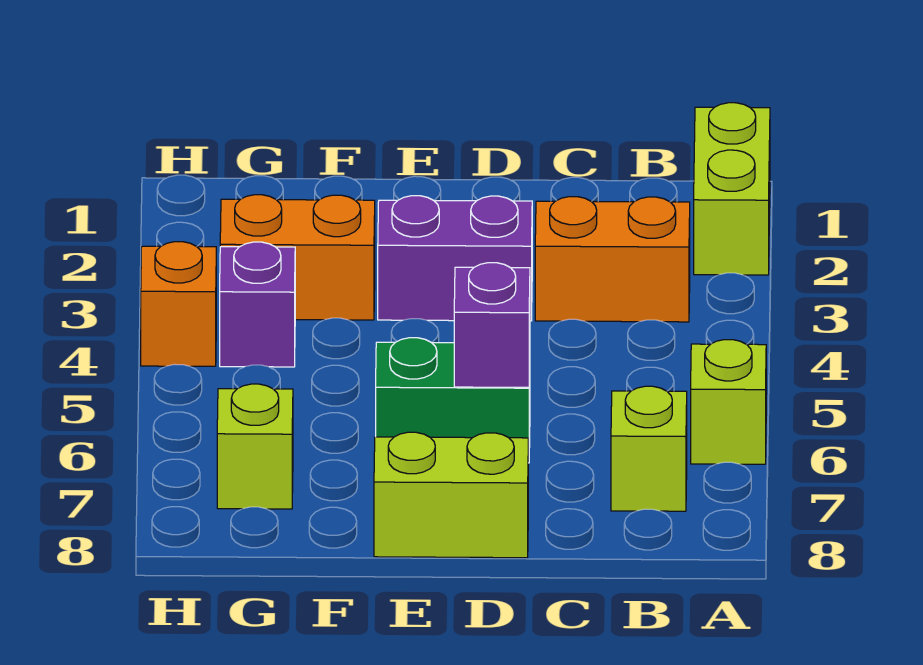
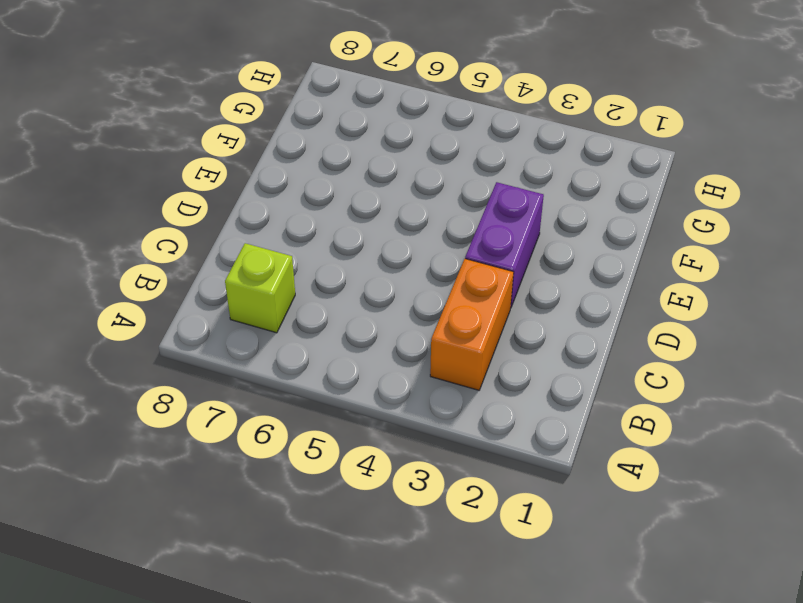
none -> lime 1x2 brick [694,103,770,275]
none -> lime 1x1 brick [691,340,766,464]
none -> green 1x2 brick [376,338,530,463]

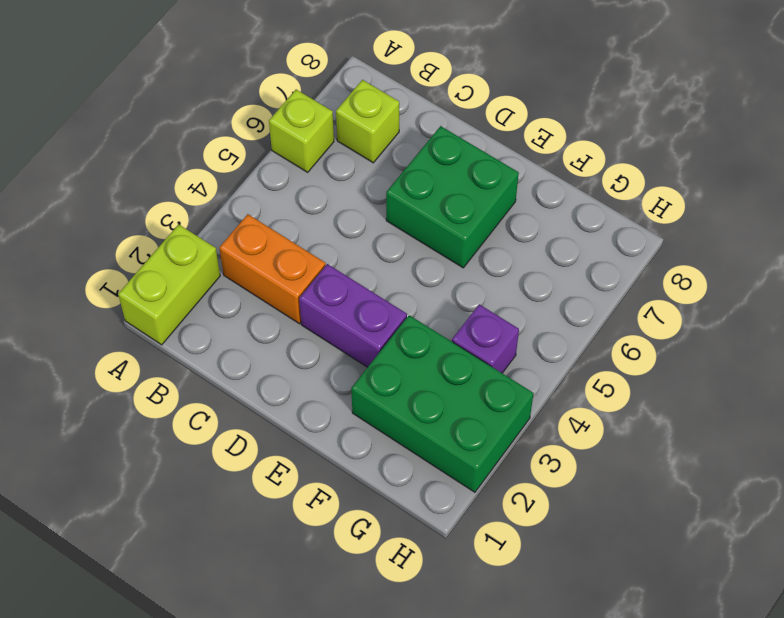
green 2x2 brick [386,126,519,268] -> green 1x2 brick [376,338,530,463]
green 2x3 brick [351,315,534,492] -> orange 1x2 brick [220,195,375,320]
none -> lime 1x2 brick [374,432,528,558]
none -> lime 1x1 brick [217,384,293,509]
none -> orange 1x1 brick [141,242,216,366]

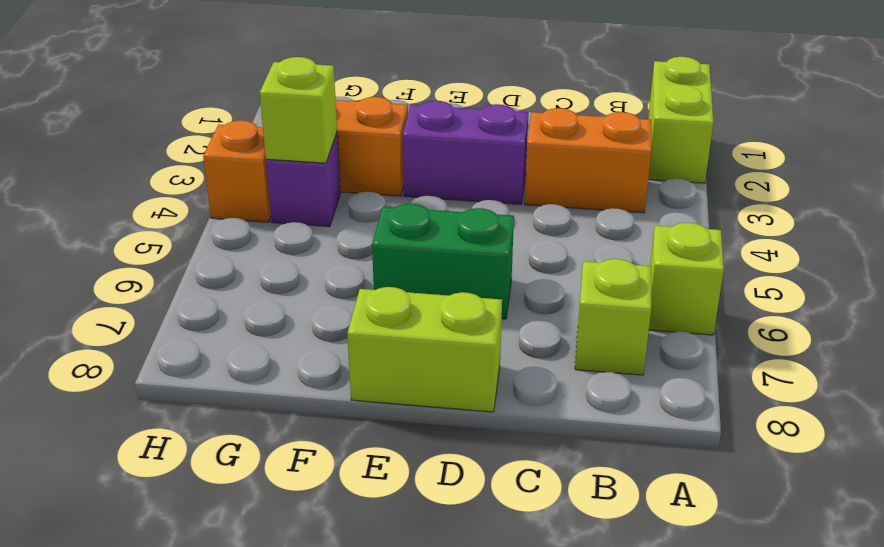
lime 1x1 brick [260,57,337,163] -> lime 1x1 brick moved to [217,384,293,509]
none -> purple 1x1 brick [454,263,530,387]

